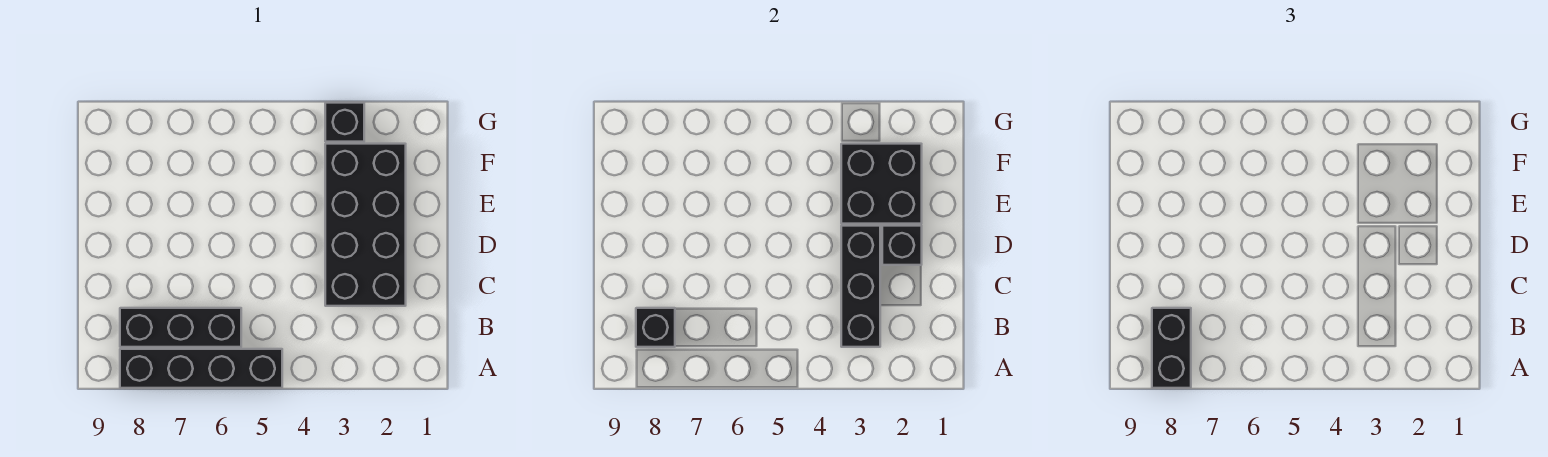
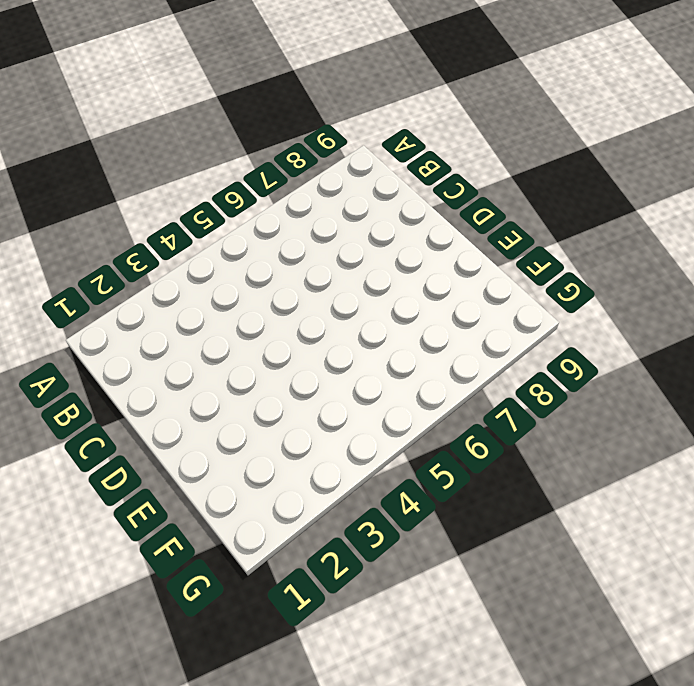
none -> black 1x4 brick [120,349,282,388]
none -> black 1x3 brick [120,308,241,347]

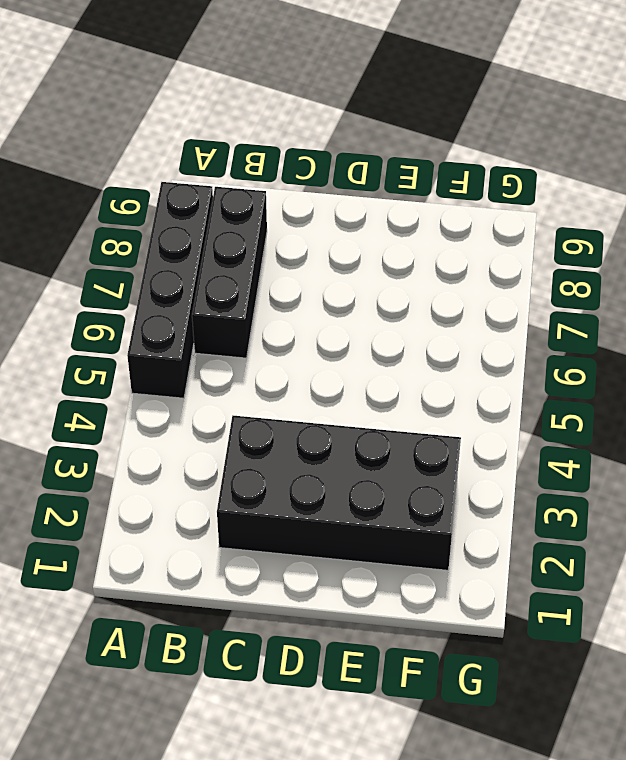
none -> black 1x1 brick [325,103,364,142]
none -> black 1x3 brick [841,226,880,347]

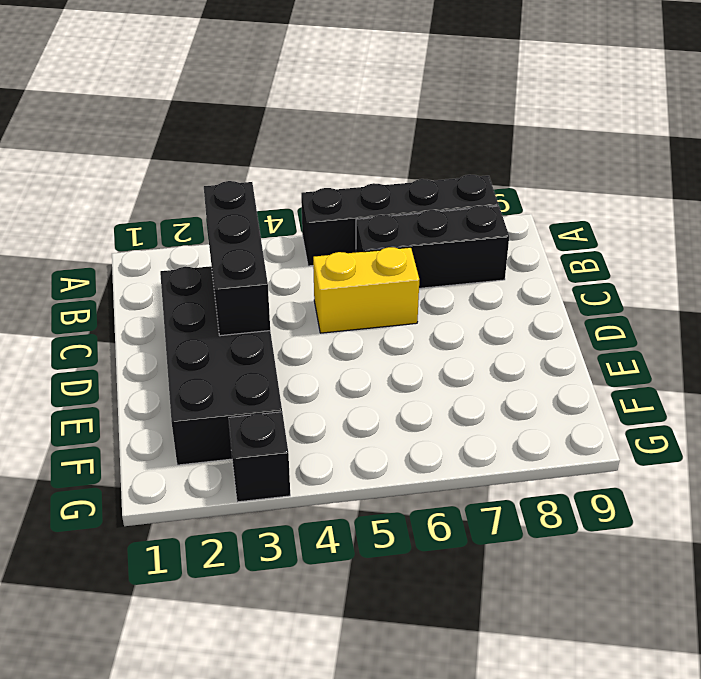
yellow 1x2 brick [313,247,419,333] -> none
none -> black 1x1 brick [636,308,675,347]
none -> black 1x1 brick [882,226,922,265]

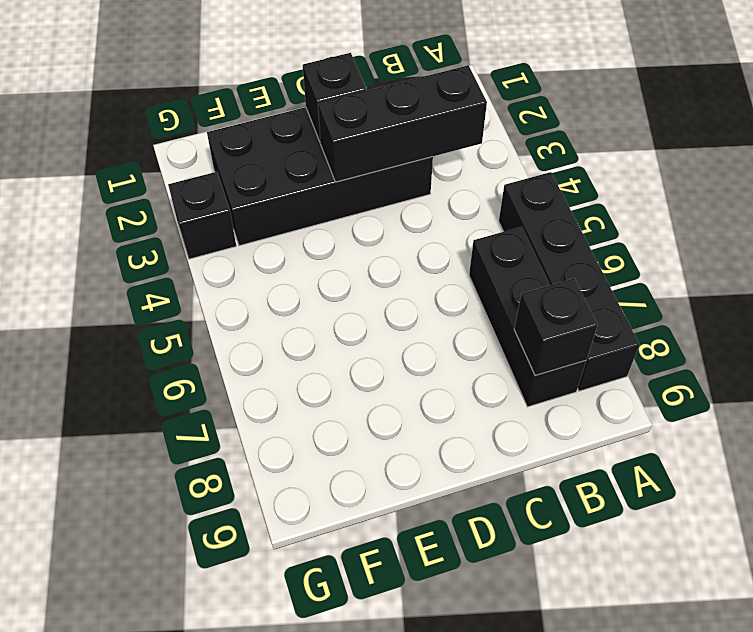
none -> black 2x2 brick [841,144,922,224]
none -> black 1x2 brick [1152,308,1191,388]

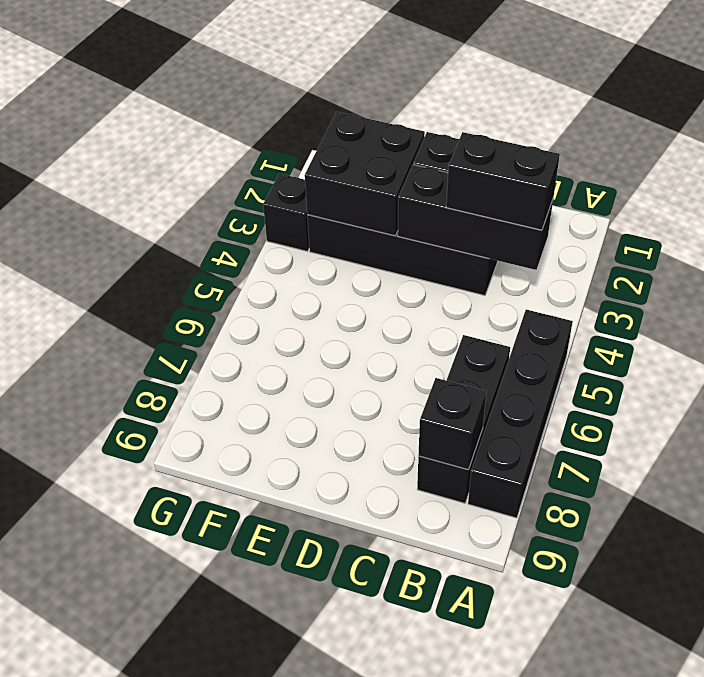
black 1x2 brick [446,132,560,230] -> black 1x2 brick moved to [1152,308,1191,388]

